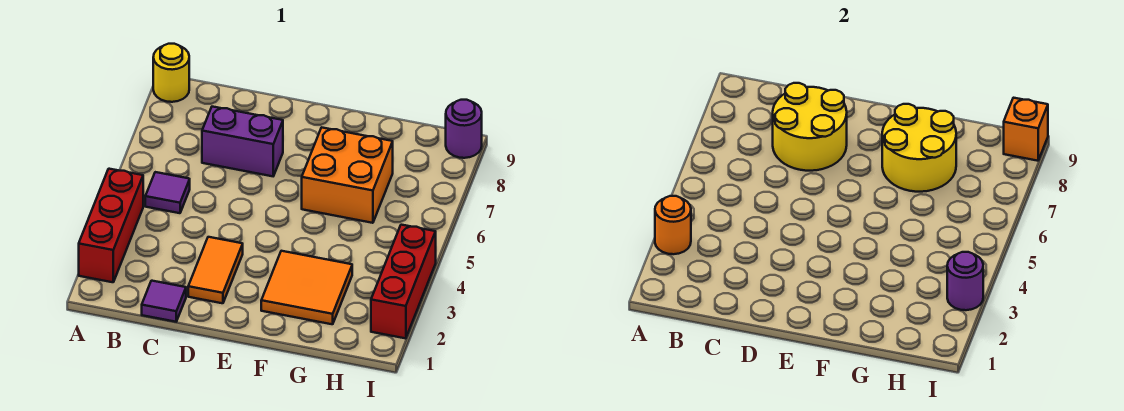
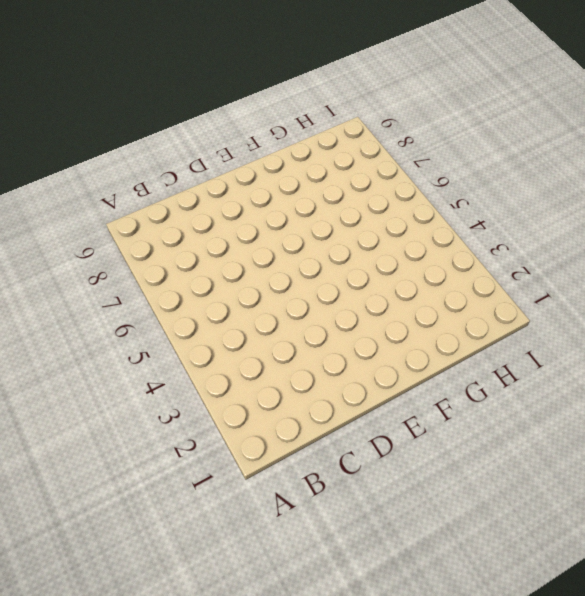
none -> red 1x3 brick [79,169,143,282]
none -> yellow 1x1 round brick [153,44,189,102]
none -> purple 1x1 tile [145,172,190,213]

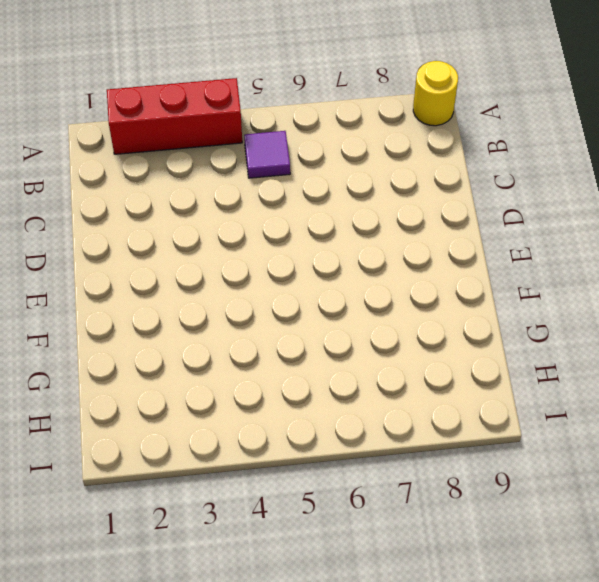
none -> purple 1x1 tile [142,281,186,322]
none -> purple 1x2 brick [202,107,283,176]
none -> orange 1x2 tile [188,237,243,303]

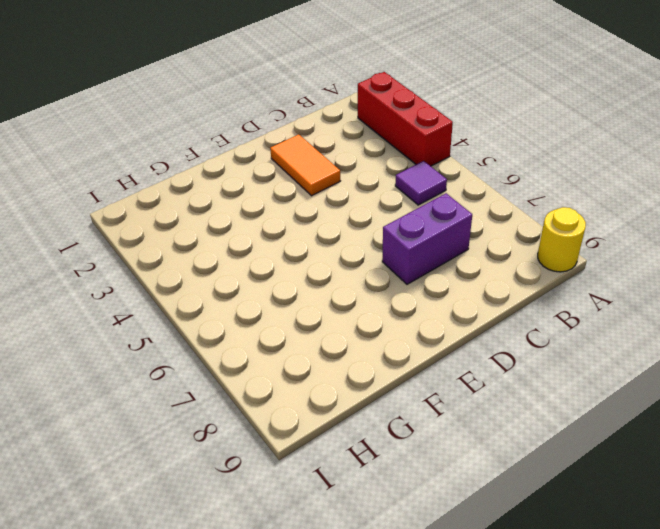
none -> purple 1x1 tile [142,281,186,322]
none -> orange 2x2 tile [261,251,352,324]
none -> orange 2x2 brick [302,128,393,223]

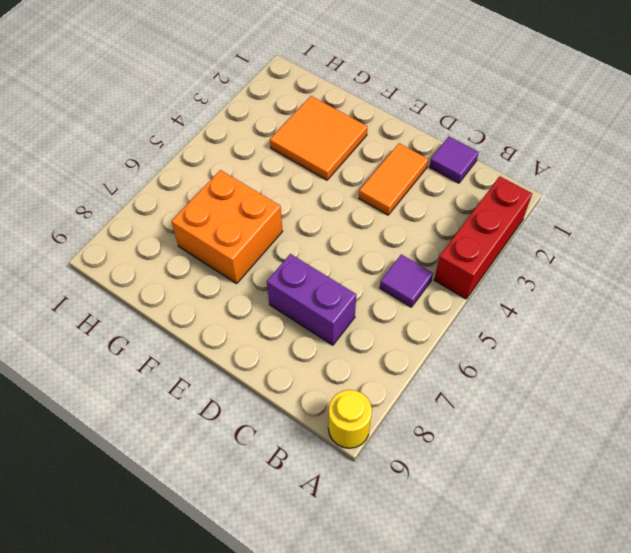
none -> red 1x3 brick [371,225,436,338]
none -> purple 1x1 round brick [446,100,482,158]
none -> orange 1x1 round brick [655,196,691,254]

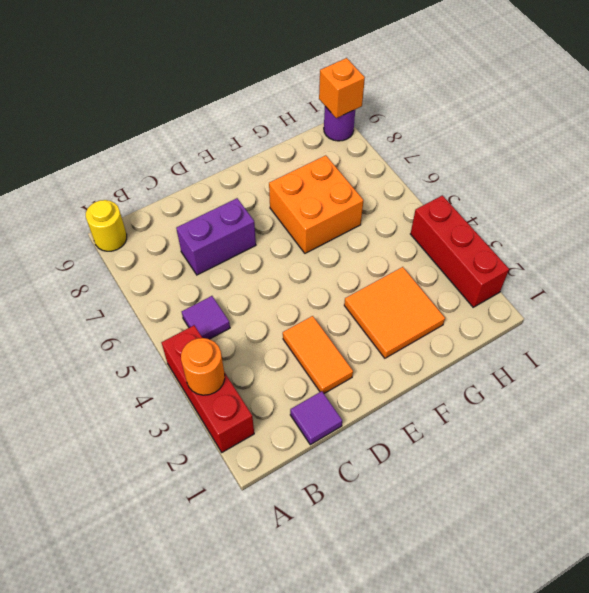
none -> yellow 2x2 round brick [773,83,847,171]
none -> yellow 2x2 round brick [882,104,956,192]
none -> purple 1x1 round brick [947,252,983,310]

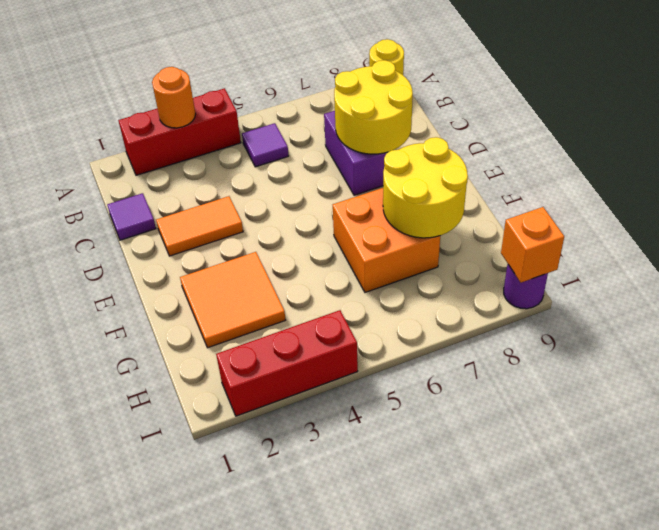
none -> purple 1x1 round brick [947,252,983,310]

